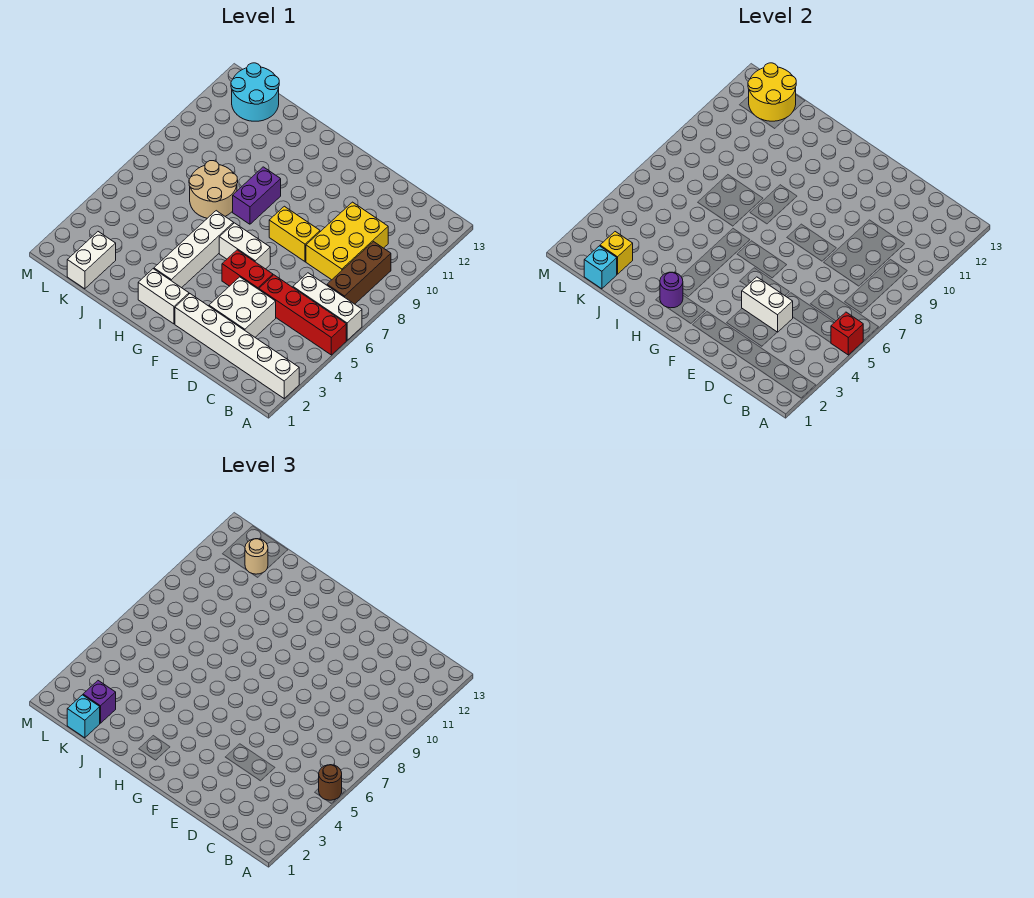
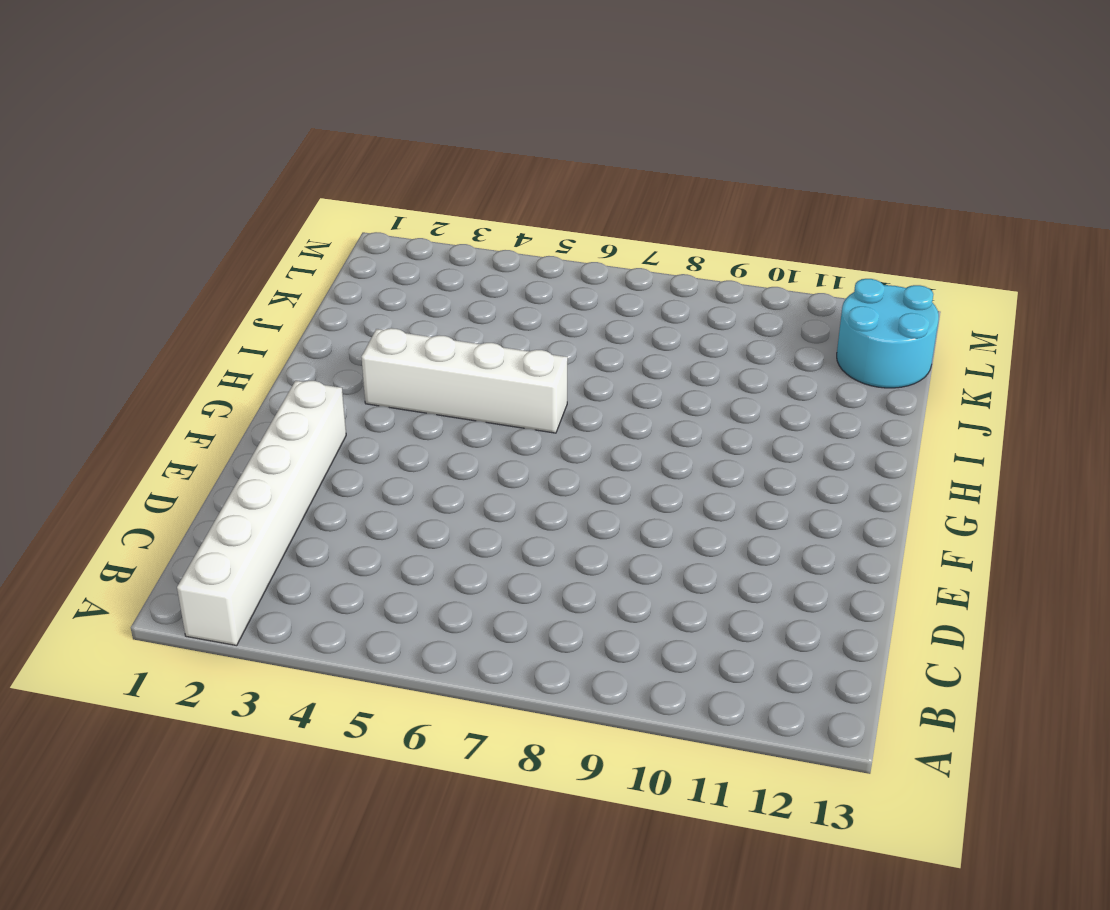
none -> red 1x4 brick [259,275,346,355]
none -> white 1x3 brick [293,273,362,340]
none -> brown 1x3 brick [327,242,391,304]

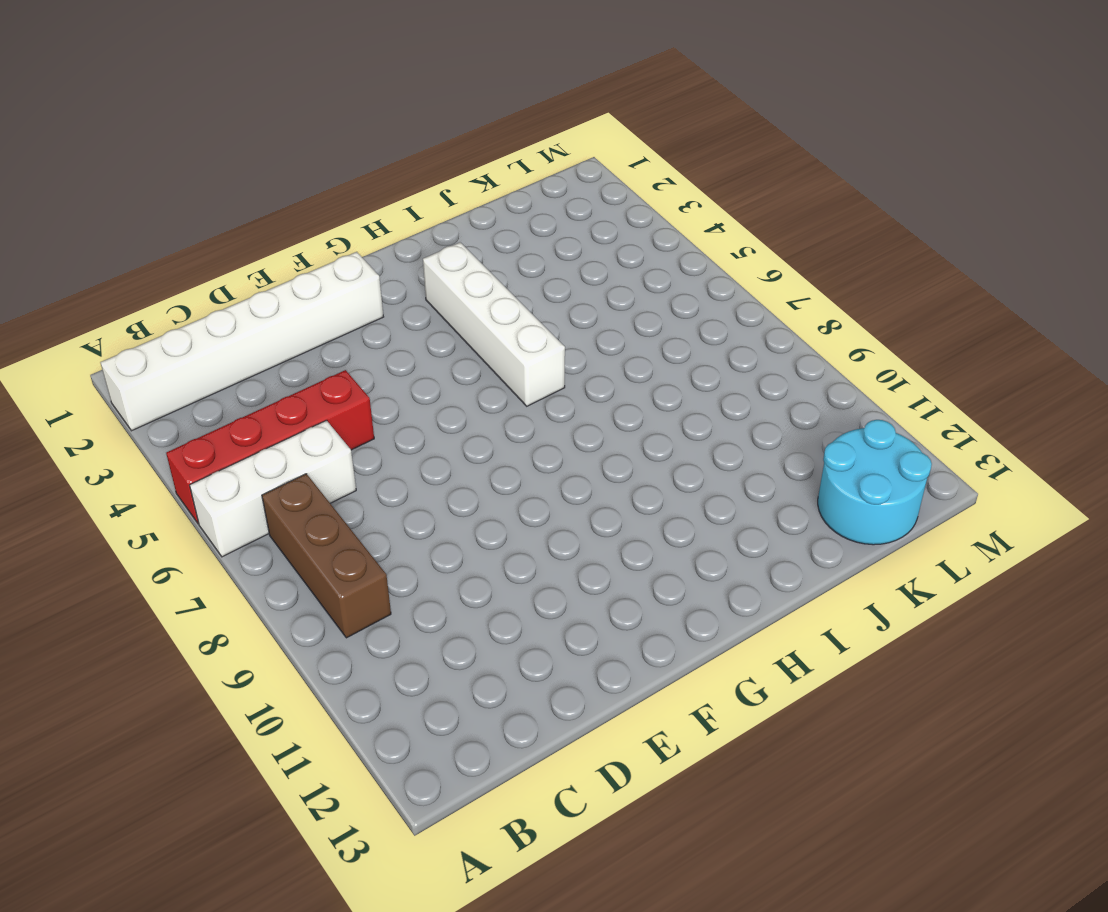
none -> yellow 2x3 brick [306,202,388,280]
none -> white 2x2 brick [209,277,276,337]
none -> red 1x2 brick [222,250,273,289]

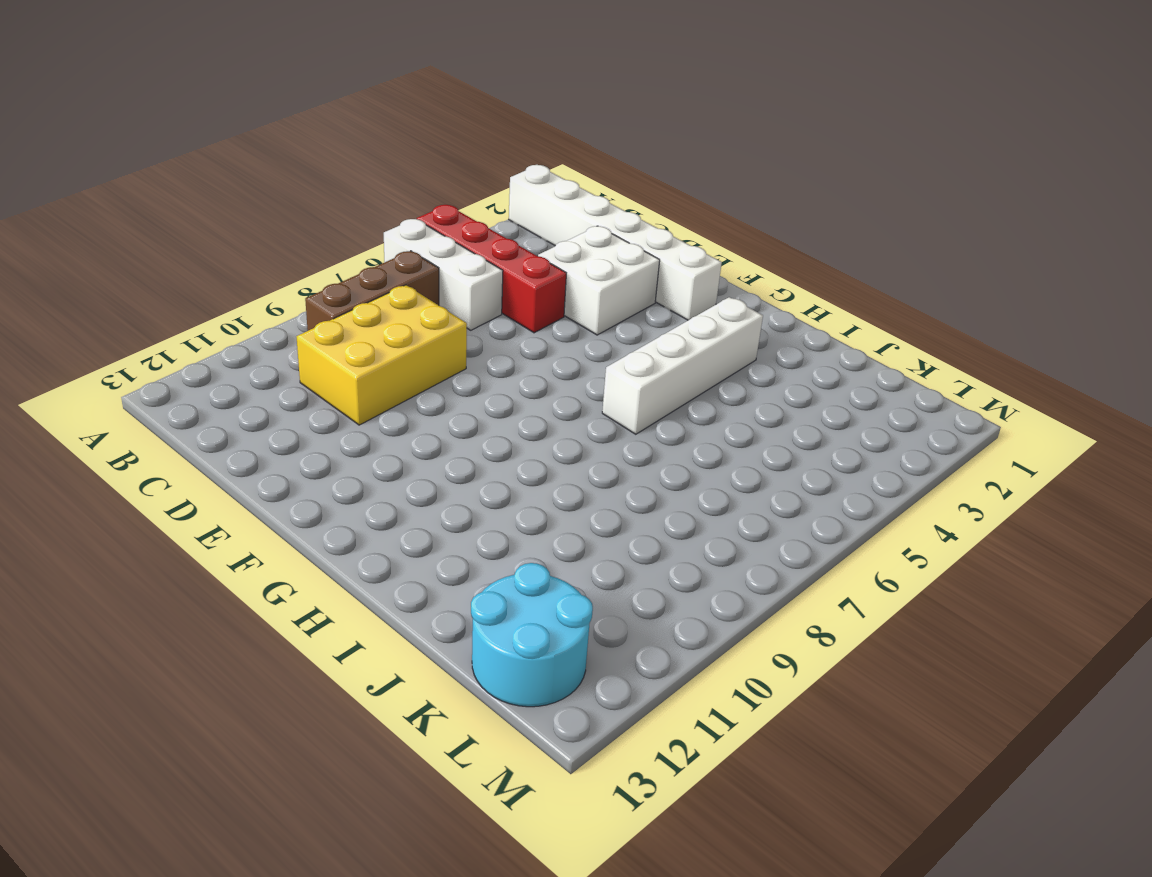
none -> red 1x2 brick [222,250,273,289]
none -> yellow 1x2 brick [269,206,320,262]
none -> white 1x2 brick [219,223,270,269]

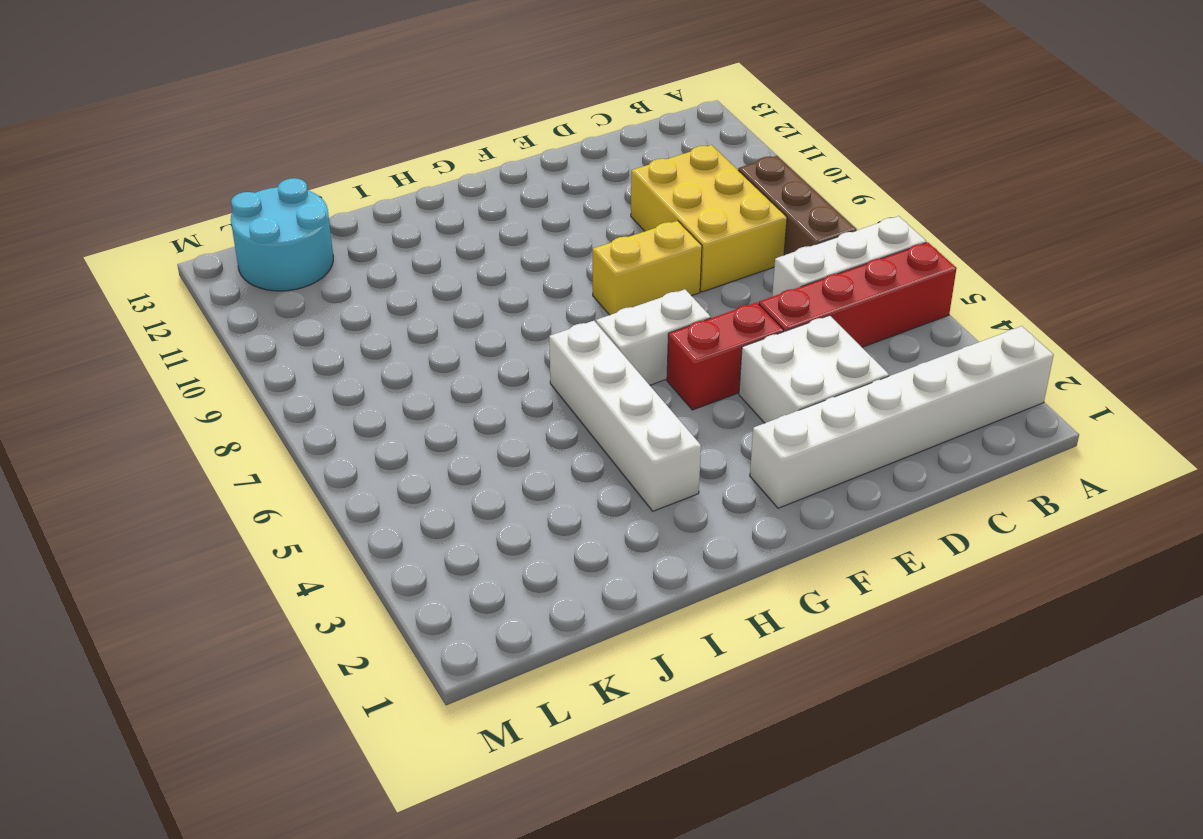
none -> white 1x2 brick [138,269,189,324]
none -> purple 1x2 brick [233,167,281,224]
none -> tan 2x2 round brick [189,161,238,218]

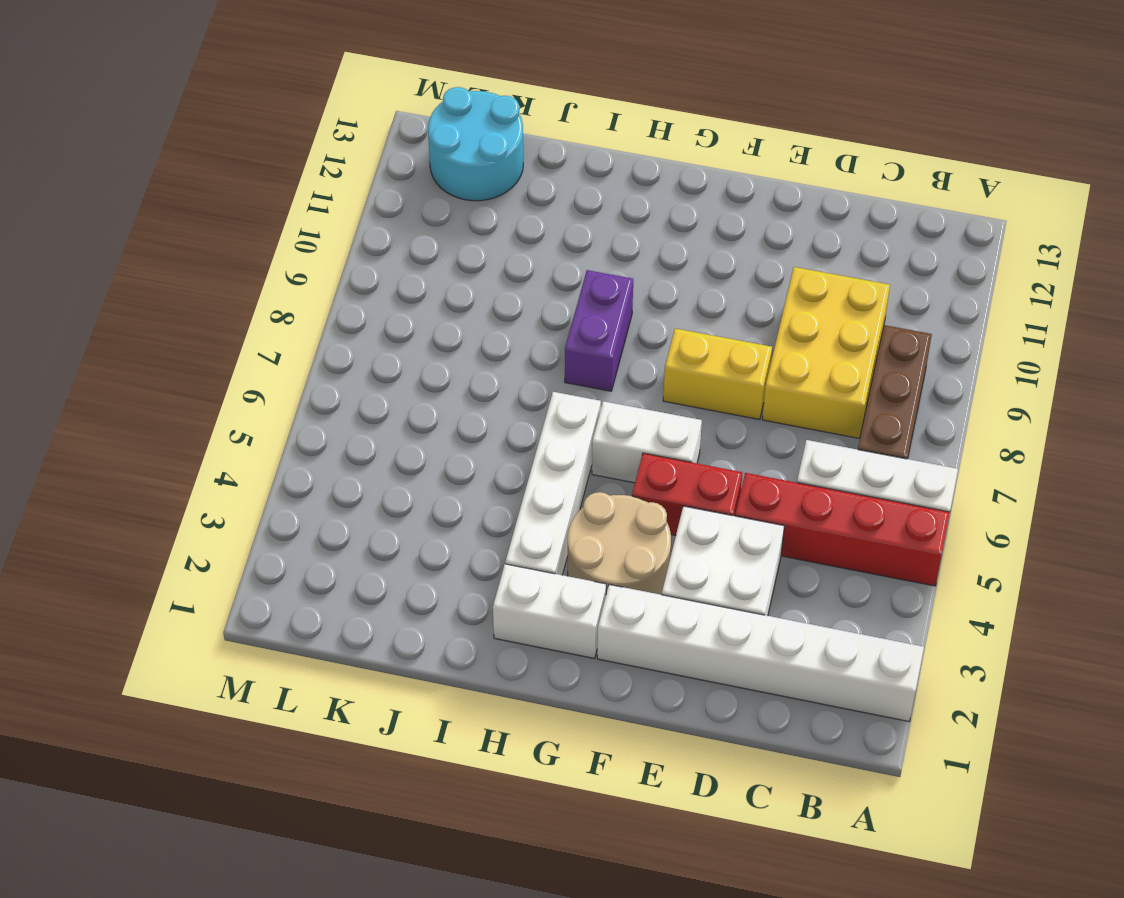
tan 2x2 round brick [568,492,671,595] -> tan 2x2 round brick moved to [189,161,238,218]
none -> white 1x2 brick [67,232,116,289]
none -> red 1x1 brick [831,312,863,355]
none -> white 1x2 brick [742,277,793,332]

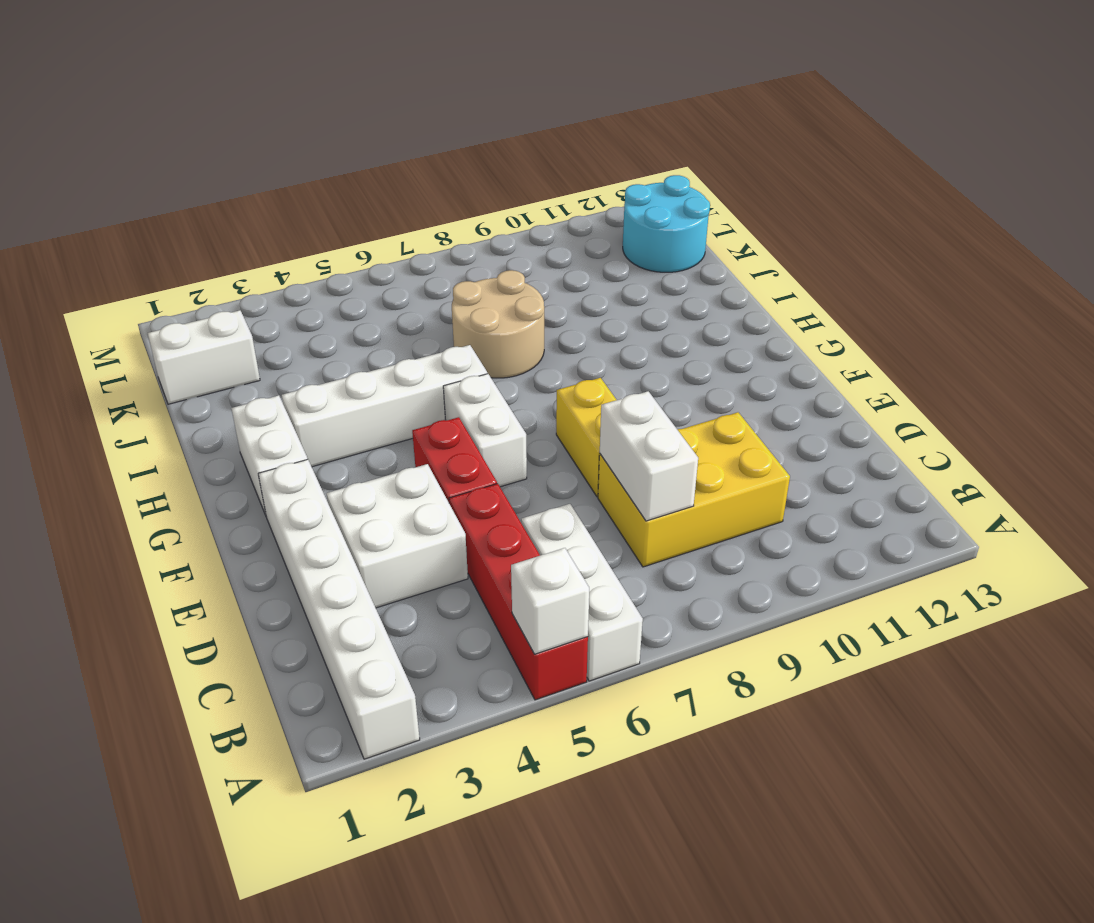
white 1x1 brick [511,548,589,654] -> red 1x1 brick [831,312,863,355]
white 1x2 brick [600,391,698,521] -> white 1x2 brick moved to [742,277,793,332]
none -> brown 1x3 brick [327,242,391,304]
none -> purple 1x2 brick [233,167,281,224]
none -> purple 1x1 round brick [660,272,683,308]

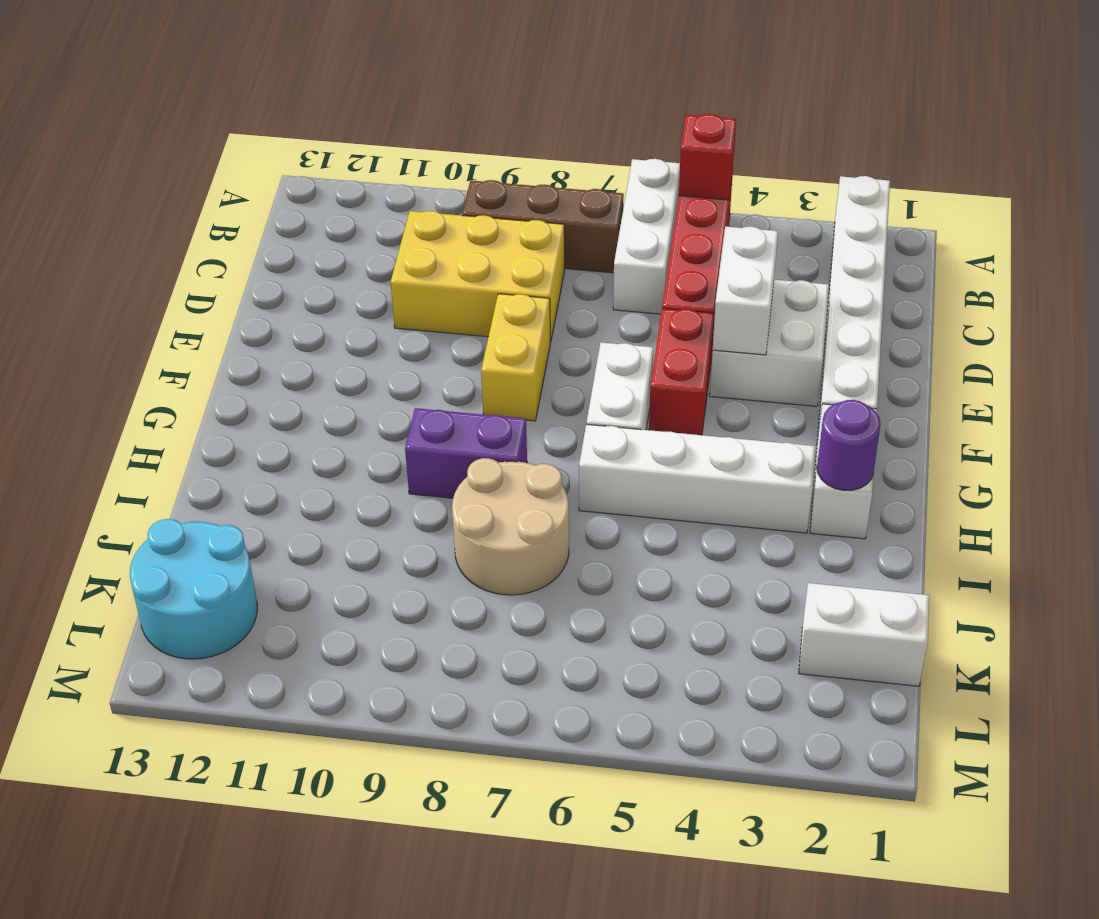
none -> cyan 1x1 brick [584,246,617,289]
none -> yellow 1x1 brick [600,232,633,274]
none -> yellow 2x2 round brick [748,63,796,121]

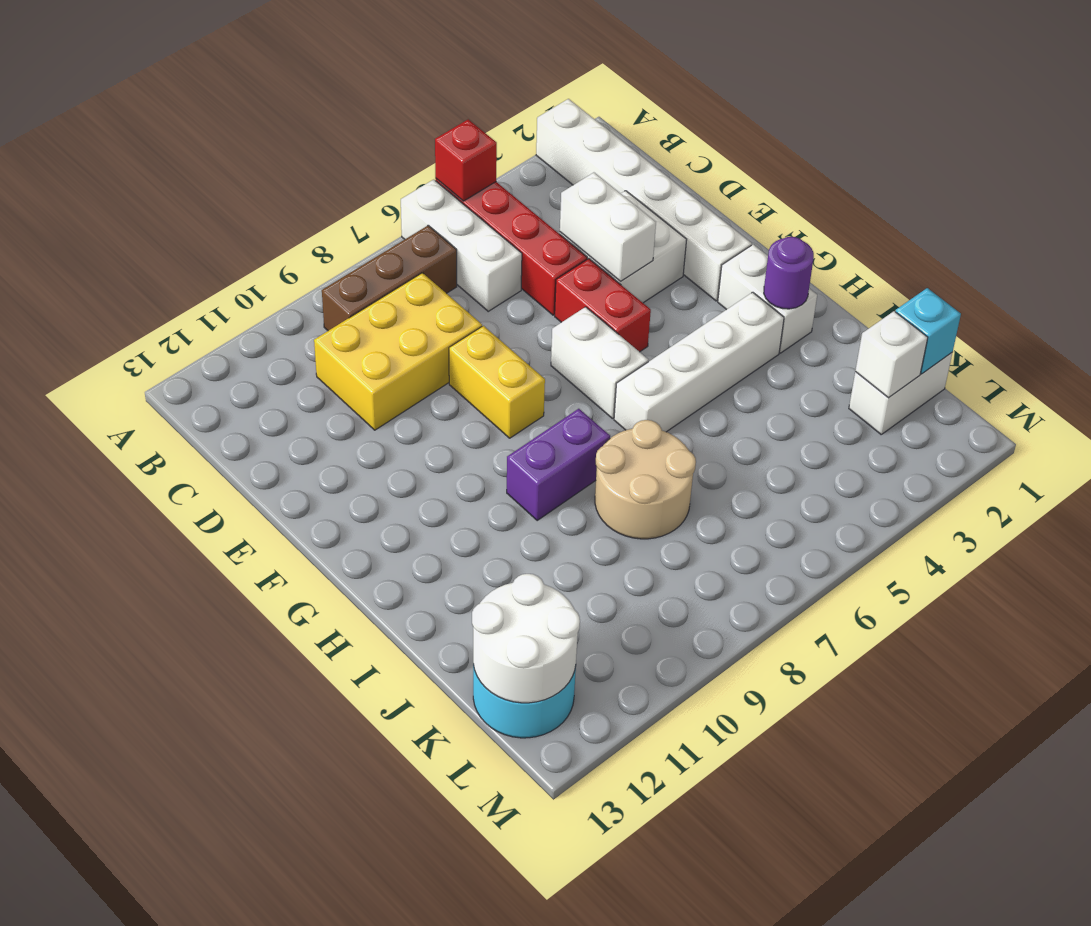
white 1x1 brick [855,311,928,398] -> yellow 1x1 brick [600,232,633,274]
white 2x2 round brick [472,574,580,703] -> yellow 2x2 round brick [748,63,796,121]
none -> brown 1x1 round brick [319,765,342,800]
none -> cyan 1x1 brick [67,695,100,738]
none -> purple 1x1 brick [83,681,116,723]

